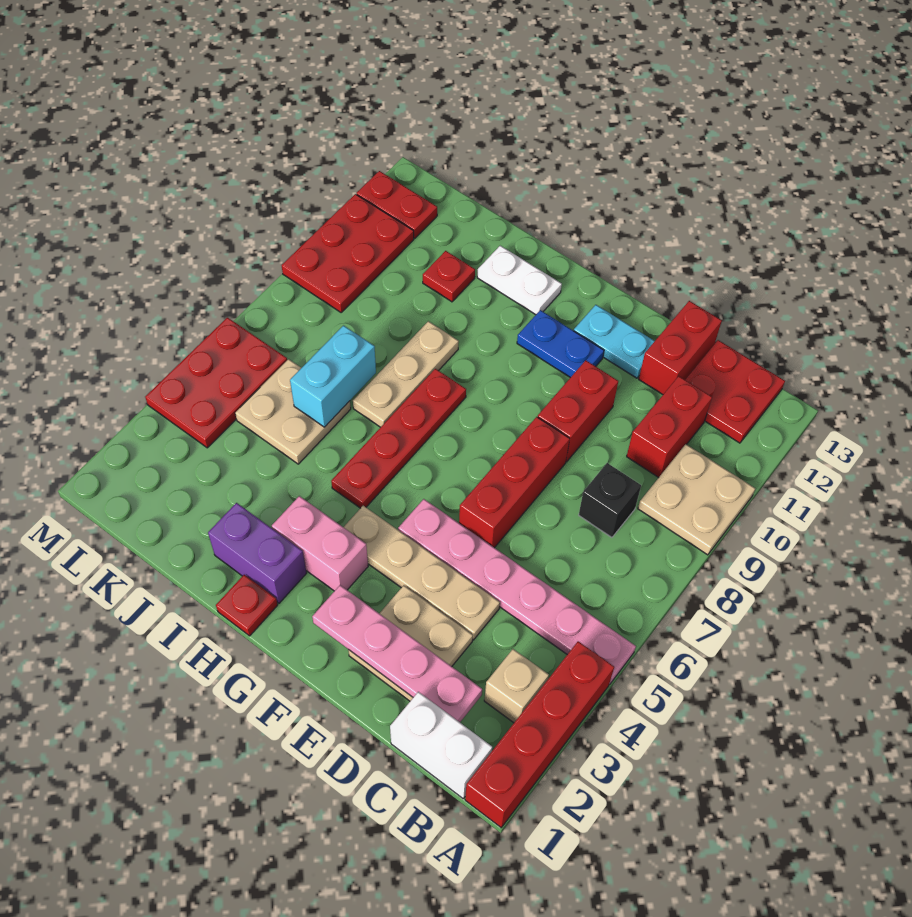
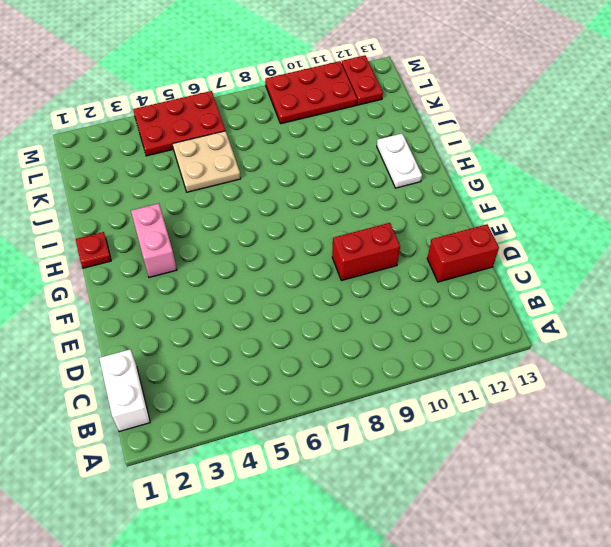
none -> red 1x4 brick [465,641,614,828]
none -> pink 1x6 plate [398,499,636,685]
none -> tan 2x2 plate [638,444,755,555]

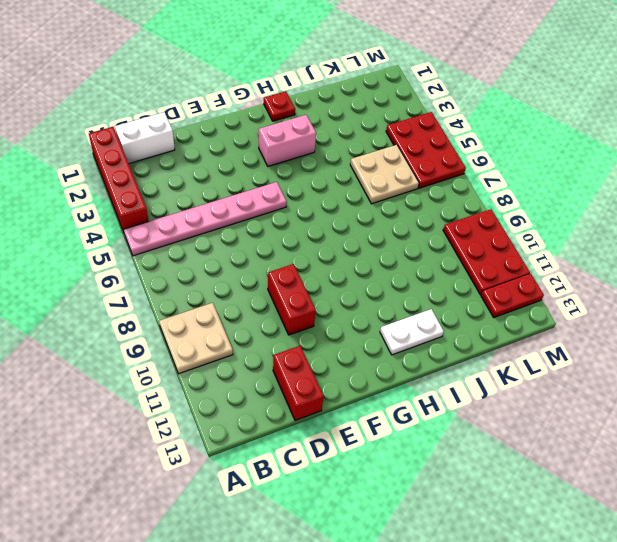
none -> tan 1x1 brick [484,649,549,723]
none -> red 2x2 plate [685,340,785,443]
none -> black 1x1 brick [579,463,641,537]

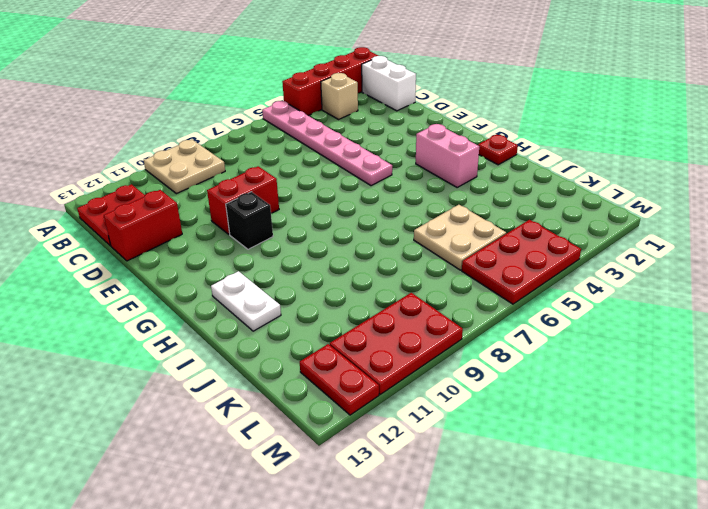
black 1x1 brick [226,192,273,249] -> black 1x1 brick moved to [579,463,641,537]
none -> red 1x2 brick [627,376,712,478]
none -> tan 2x2 plate [348,586,473,701]
none -> tan 1x4 plate [344,506,500,640]

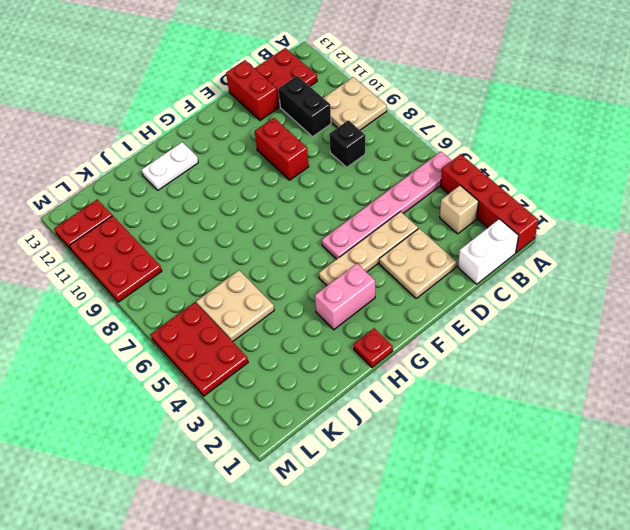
black 1x2 brick [279,76,331,136] -> red 1x2 brick [627,376,712,478]
none -> red 1x3 brick [459,417,570,548]
none -> cyan 1x2 plate [574,305,655,378]
none -> blue 1x2 plate [517,310,604,378]

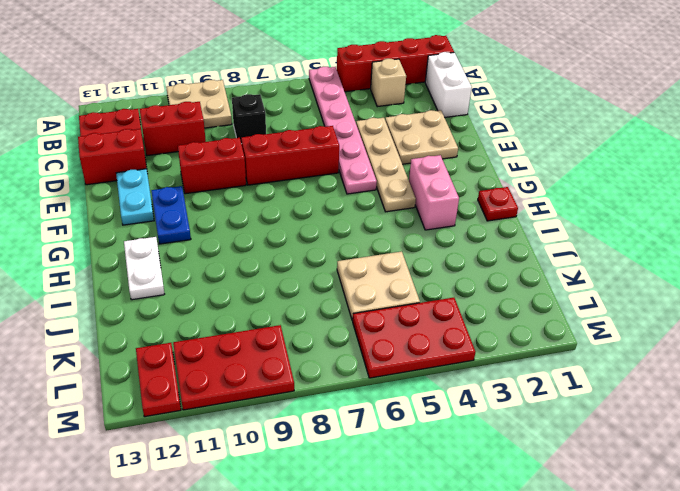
none -> purple 1x2 brick [208,503,306,603]
none -> red 1x4 plate [331,369,466,508]
none -> tan 1x3 plate [353,321,459,427]

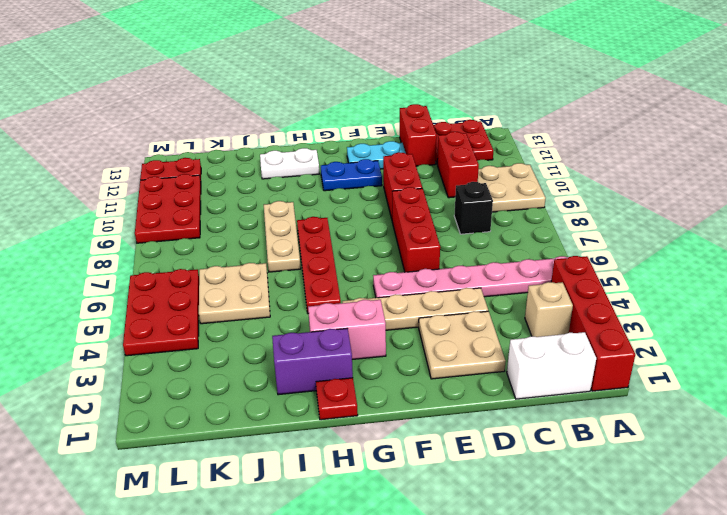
none -> red 1x1 plate [423,251,475,302]
none -> pink 1x4 plate [312,585,482,722]
none -> cyan 1x2 brick [290,326,376,427]

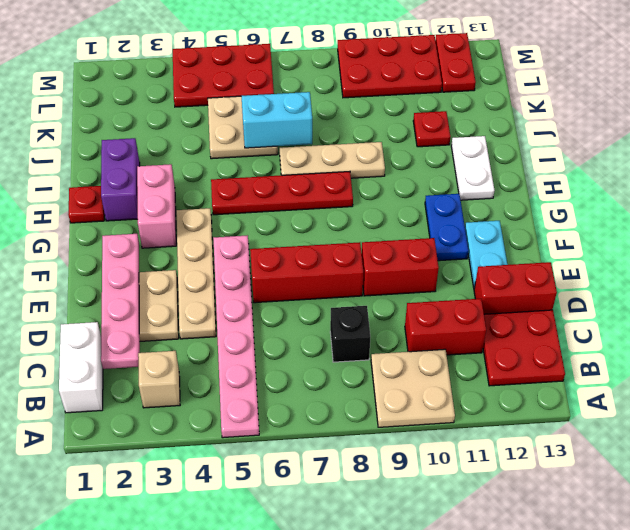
none -> red 1x4 brick [465,641,614,828]

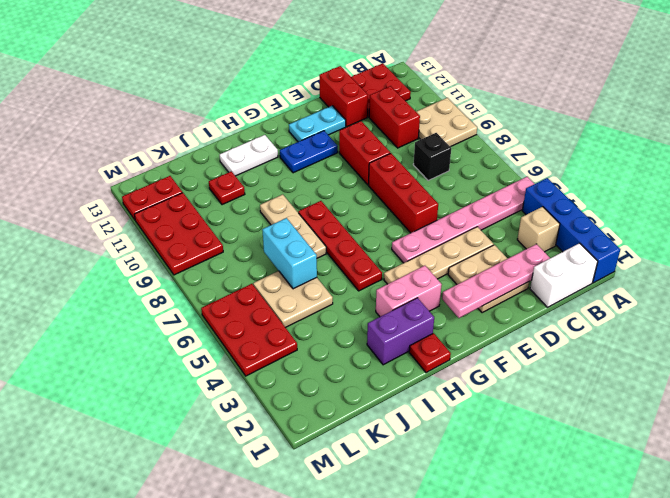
blue 1x4 brick [522,178,620,283] -> red 1x4 brick [465,641,614,828]

